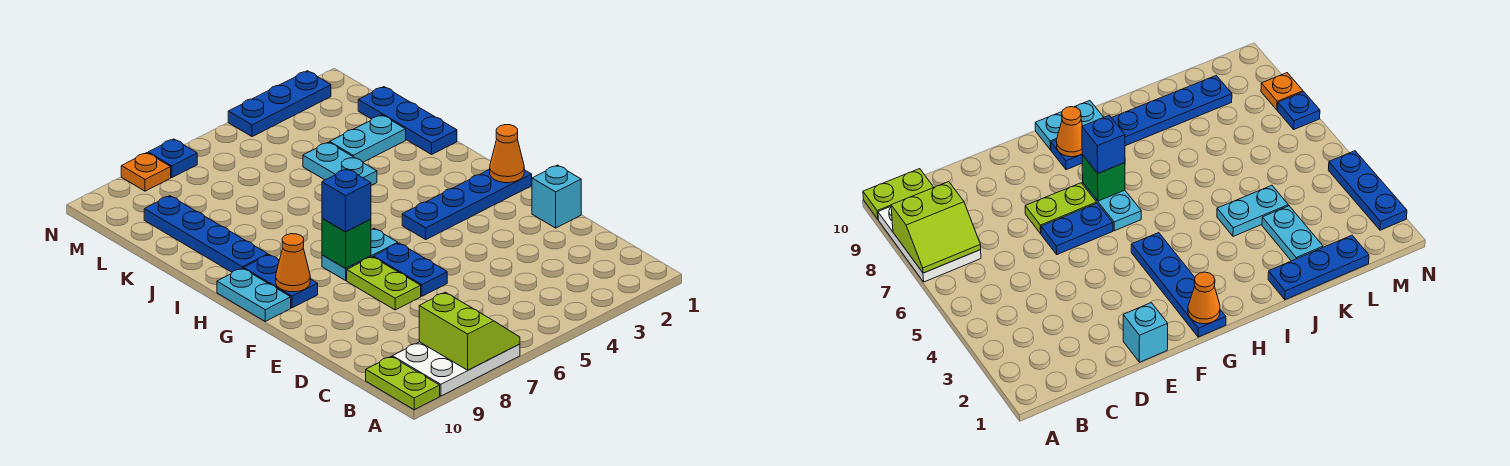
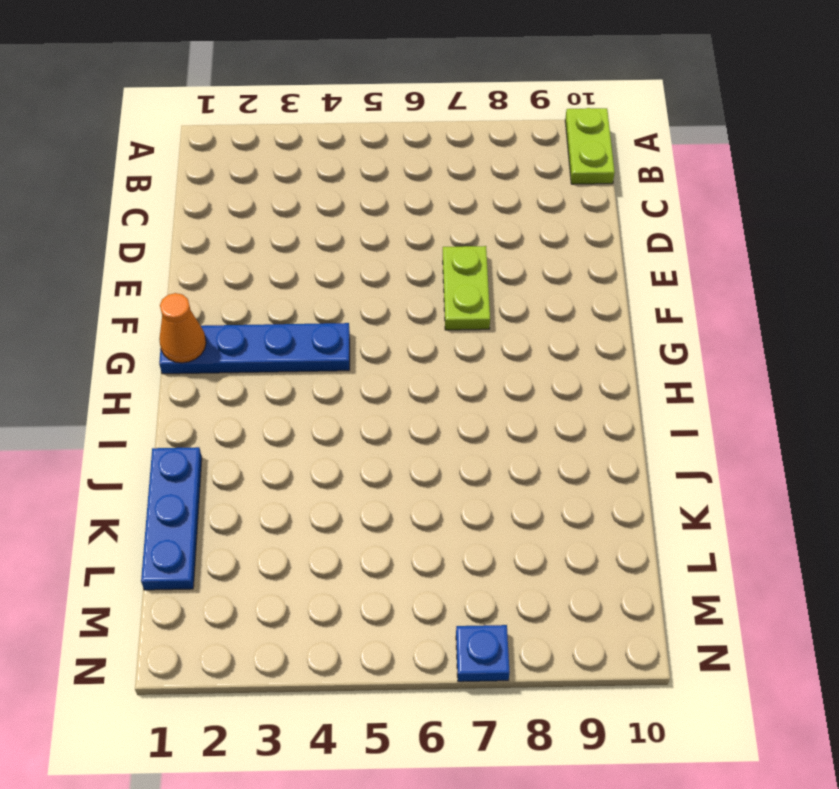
none -> white 2x3 plate [392,342,520,396]
none -> cyan 1x1 brick [532,165,581,228]
none -> blue 1x2 plate [373,243,447,296]

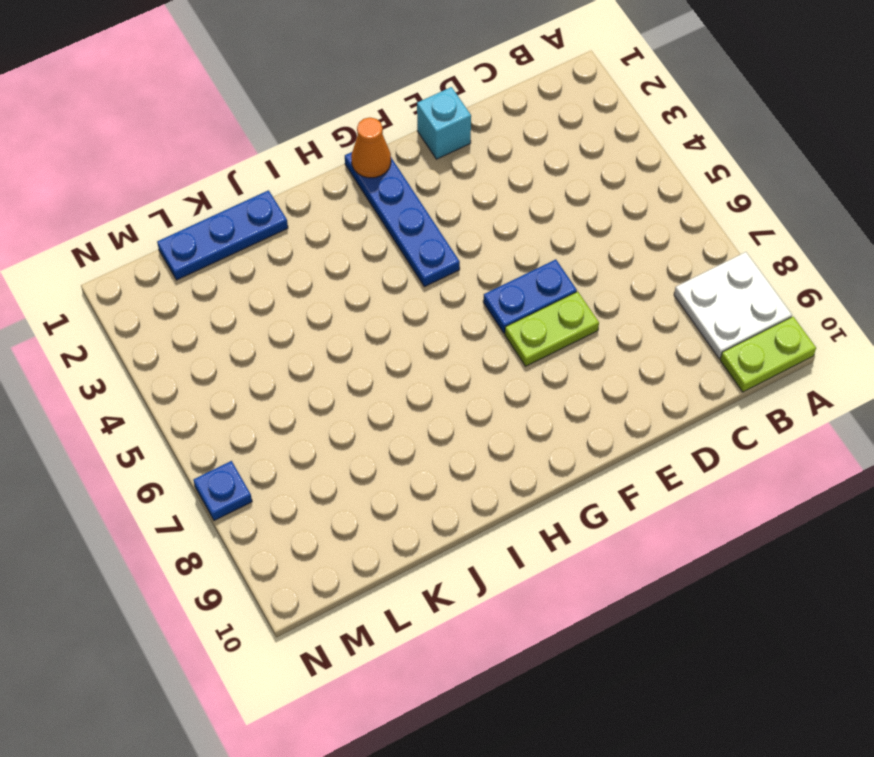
white 2x2 plate [674,252,792,359] -> white 2x3 plate [392,342,520,396]
none -> cyan 1x2 plate [322,228,398,280]
none -> blue 1x2 plate [244,255,318,308]
none -> cyan 1x2 plate [217,268,291,321]

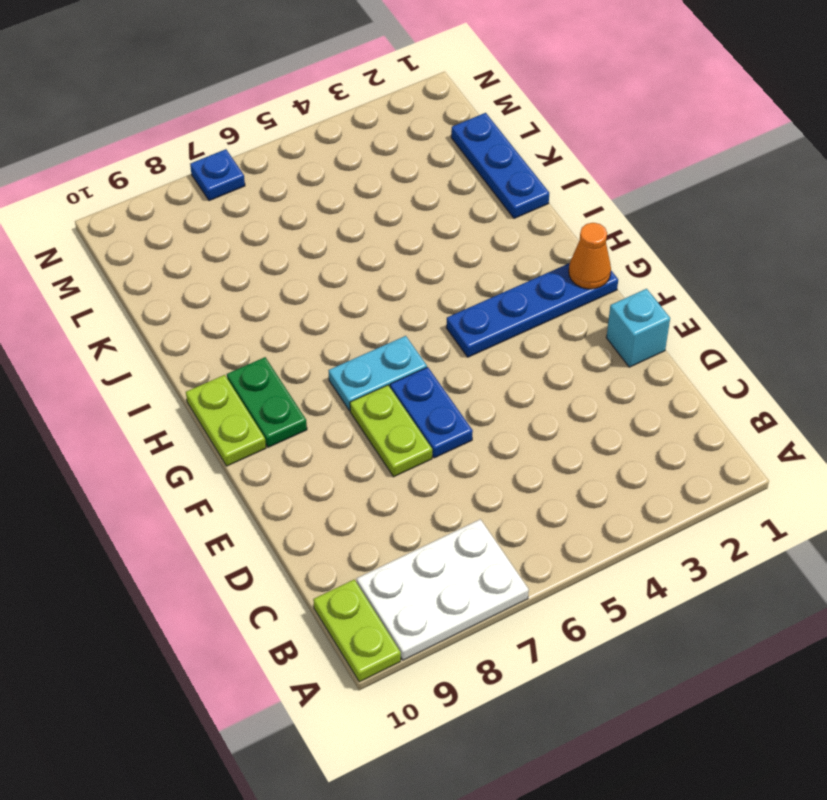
green 1x2 plate [227,357,307,447] -> blue 1x2 plate [244,255,318,308]
lime 1x2 plate [186,375,266,466] -> cyan 1x2 plate [217,268,291,321]
none -> blue 1x4 plate [144,196,268,272]
none -> cyan 1x2 plate [303,142,377,186]
none -> cyan 1x2 plate [330,115,406,162]

